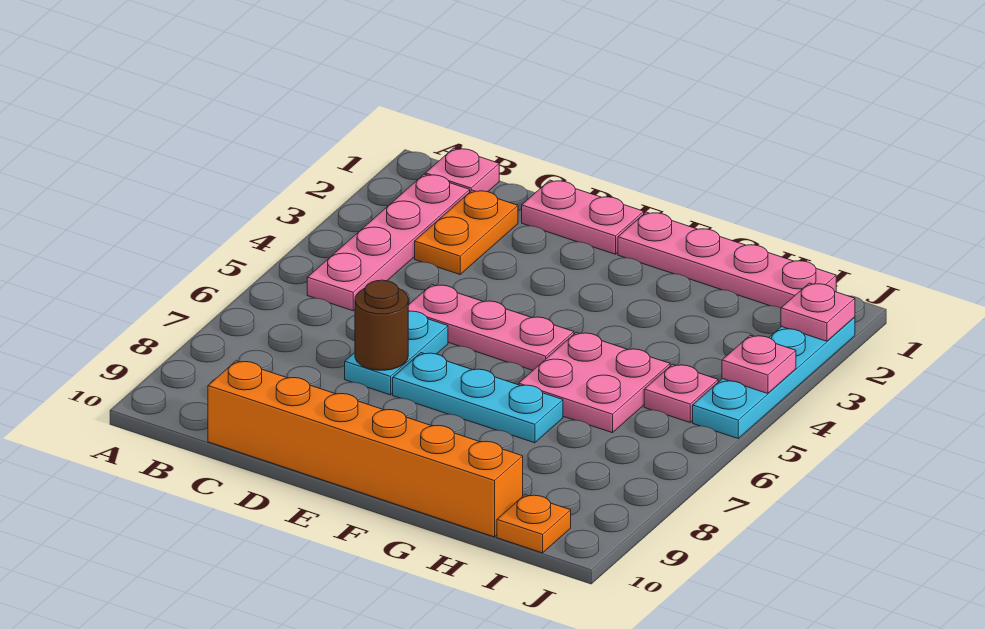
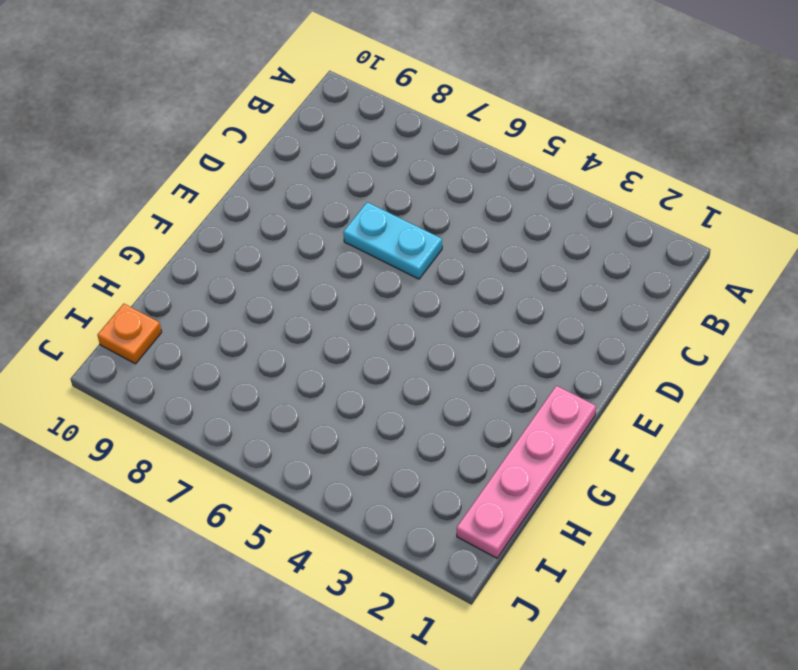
none -> pink 1x1 plate [425,148,499,192]
none -> pink 1x4 plate [307,174,470,311]
none -> orange 1x2 plate [415,190,518,274]

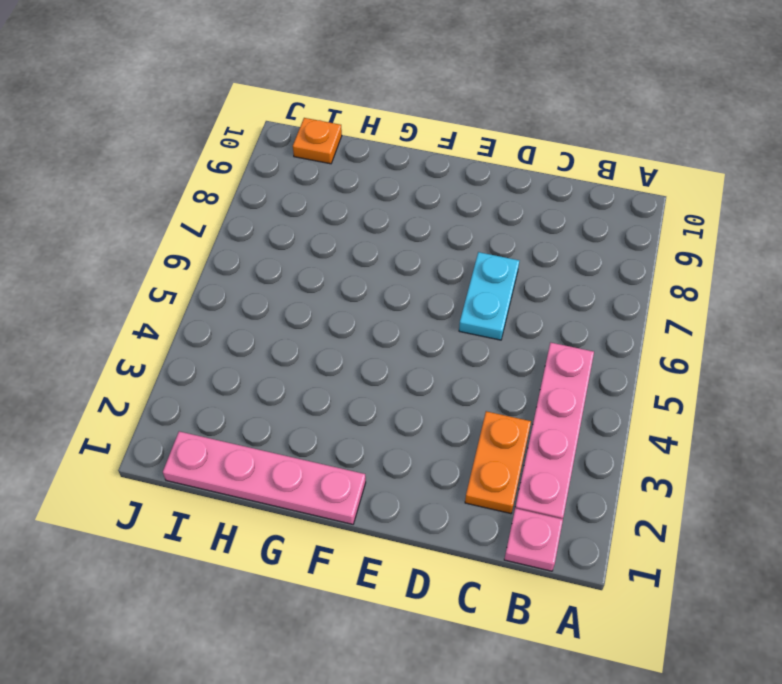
none -> orange 1x6 brick [208,361,523,537]
none -> pink 1x2 plate [522,180,644,254]
none -> pink 1x3 plate [408,285,574,370]

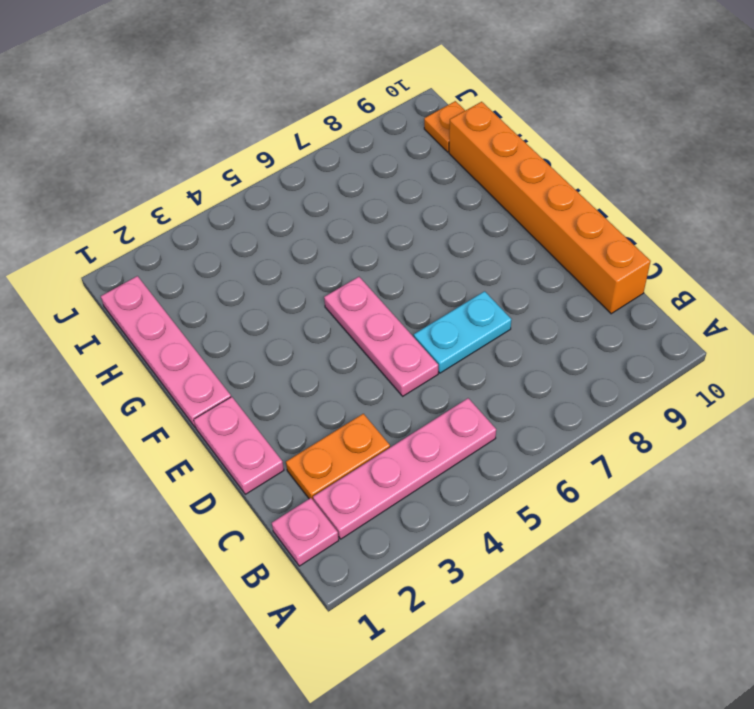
none -> cyan 1x3 plate [393,353,563,443]
none -> pink 2x2 plate [519,332,670,433]
none -> pink 1x1 plate [644,364,718,422]

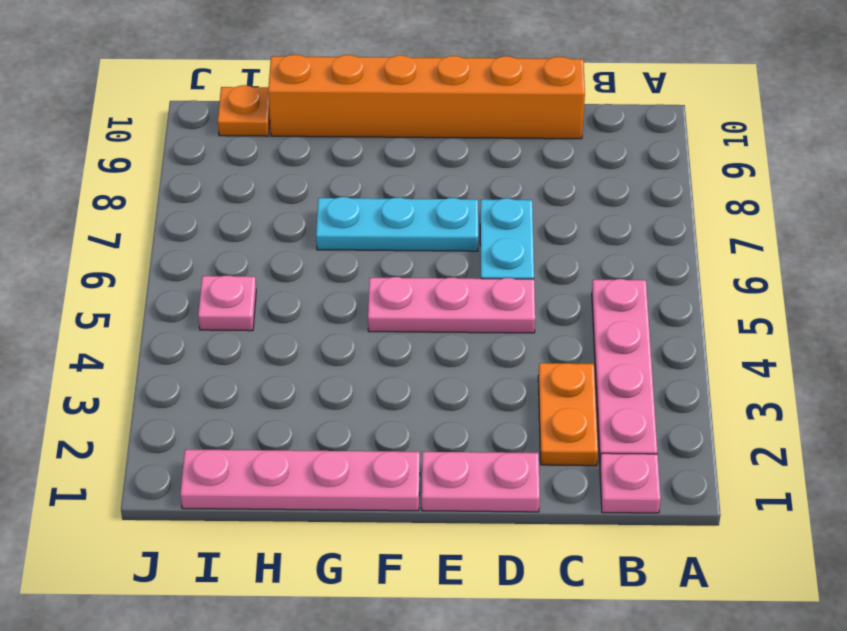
none -> pink 2x2 plate [519,332,670,433]
none -> cyan 1x4 plate [693,317,855,438]
none -> brown 1x1 round brick [355,280,408,370]

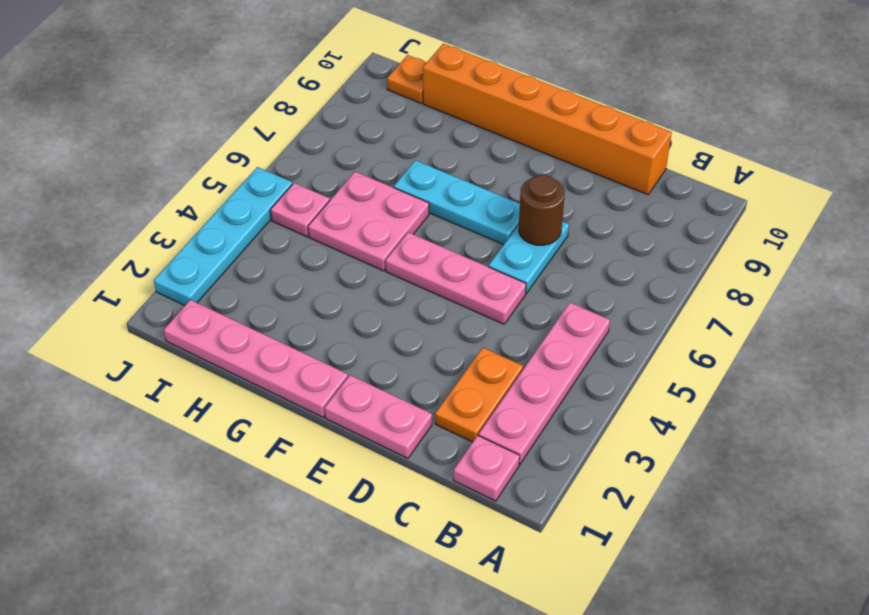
none -> pink 1x1 plate [781,283,855,341]
none -> pink 1x1 plate [722,335,796,393]

